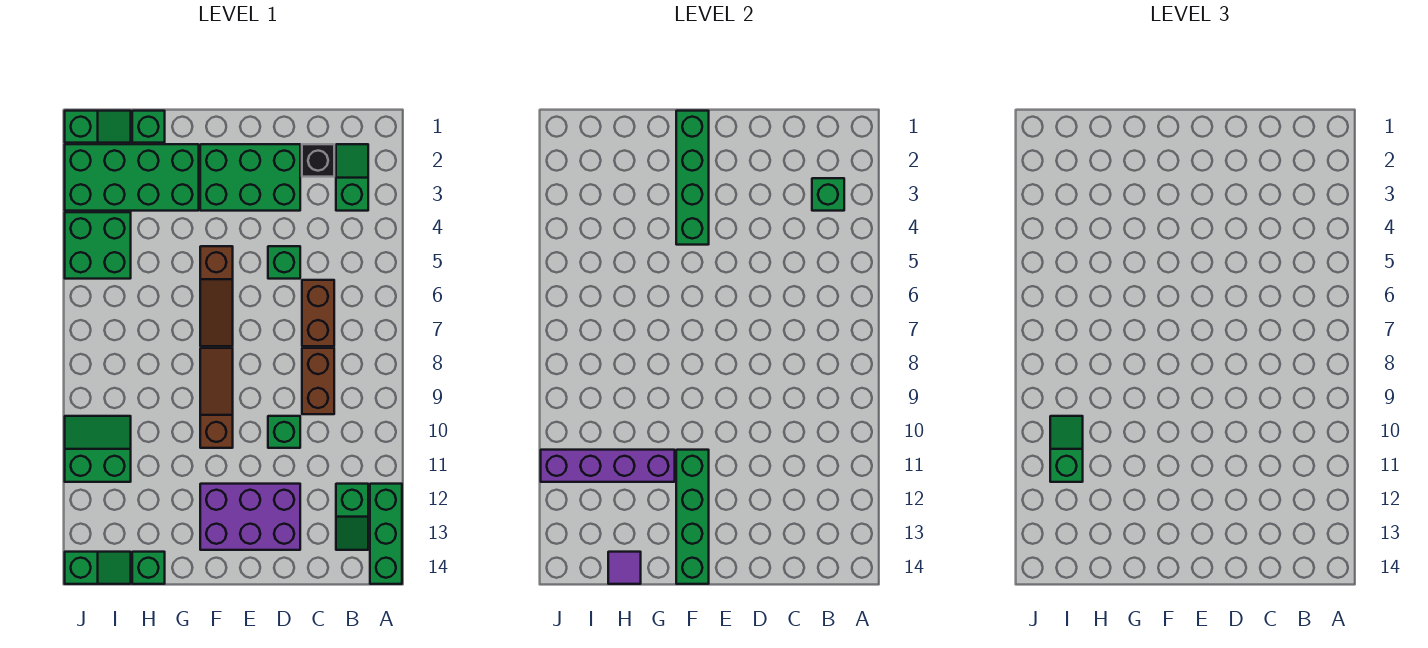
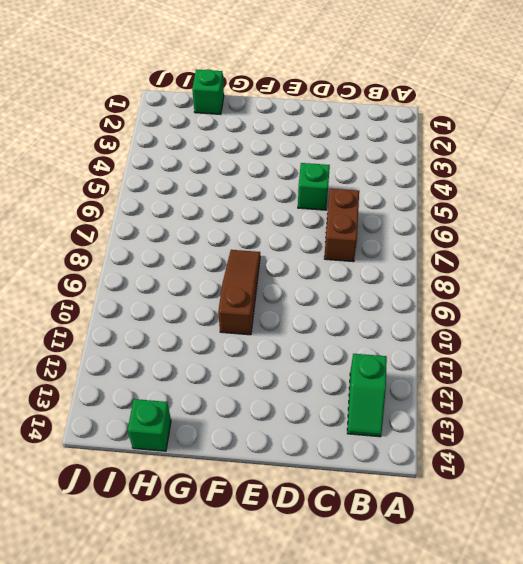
none -> green 1x3 brick [370,484,402,584]
none -> green 1x2 slope [336,144,368,211]
none -> black 1x1 brick [302,144,334,177]

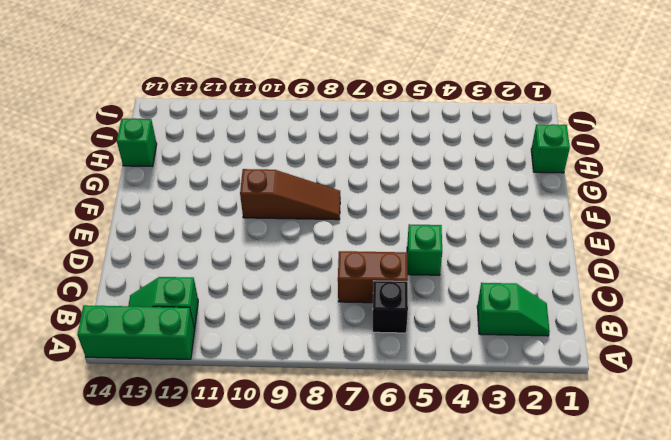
black 1x1 brick [373,281,408,333] -> black 1x1 brick moved to [302,144,334,177]
none -> brown 1x2 brick [302,348,334,414]
none -> green 2x3 brick [200,144,300,211]
none -> green 1x1 brick [268,416,300,448]

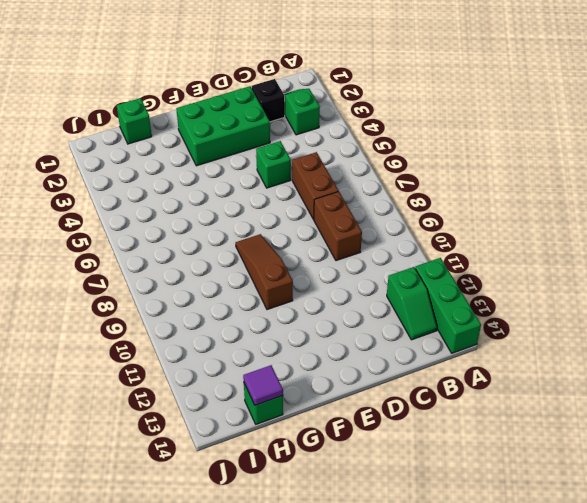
none -> green 1x1 brick [268,416,300,448]
none -> purple 2x3 brick [200,484,300,550]
none -> brown 1x3 slope [200,246,233,346]

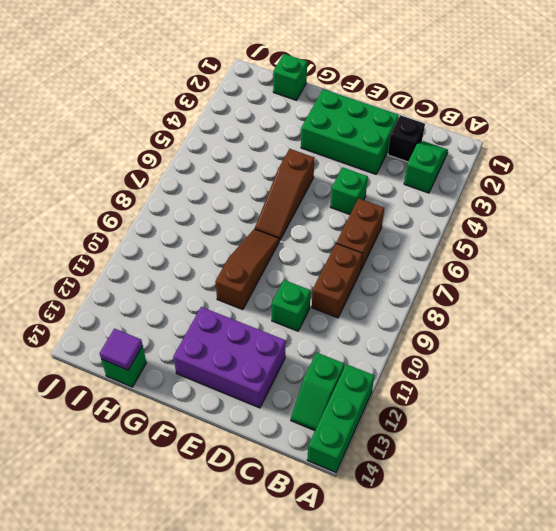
none -> green 2x4 brick [65,144,199,211]
none -> green 1x2 slope [65,111,131,143]
none -> green 2x2 brick [65,212,131,279]

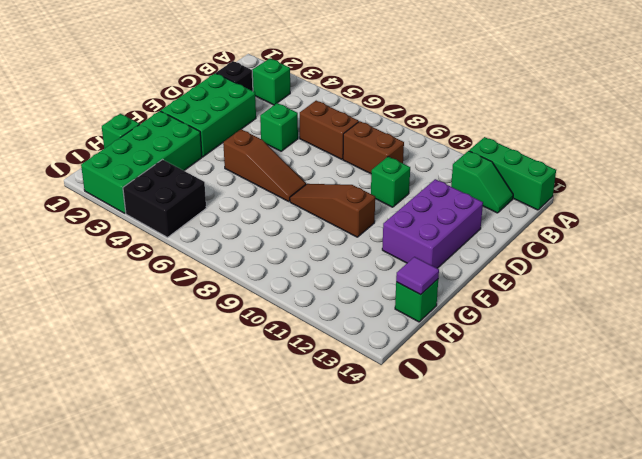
black 2x2 brick [123,160,206,237] -> green 2x2 brick [65,212,131,279]
none -> green 1x2 slope [65,111,131,143]
none -> green 2x2 slope [65,416,131,482]
none -> green 1x2 slope [65,552,131,584]

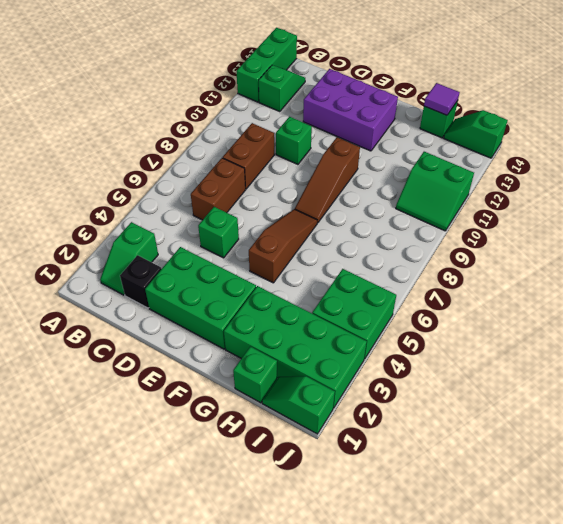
none -> green 1x1 brick [812,178,844,211]
none -> green 1x4 brick [676,111,709,245]
none -> green 1x4 brick [676,450,709,584]

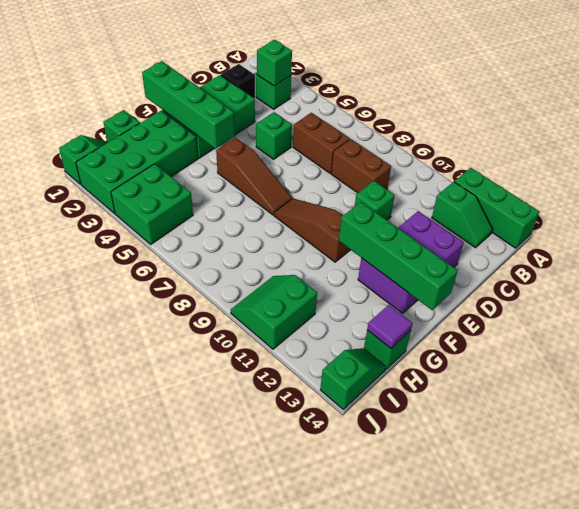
none -> purple 1x4 brick [541,450,675,482]
none -> green 1x2 slope [1050,416,1083,482]

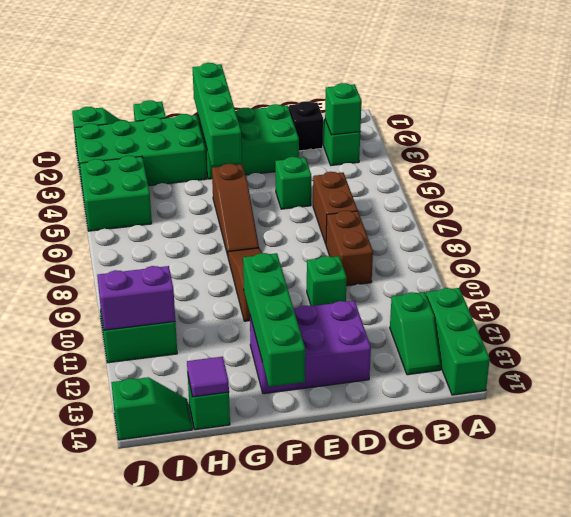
purple 1x2 brick [97,266,175,330] -> purple 1x4 brick [541,450,675,482]
none -> green 1x2 slope [1050,416,1083,482]

